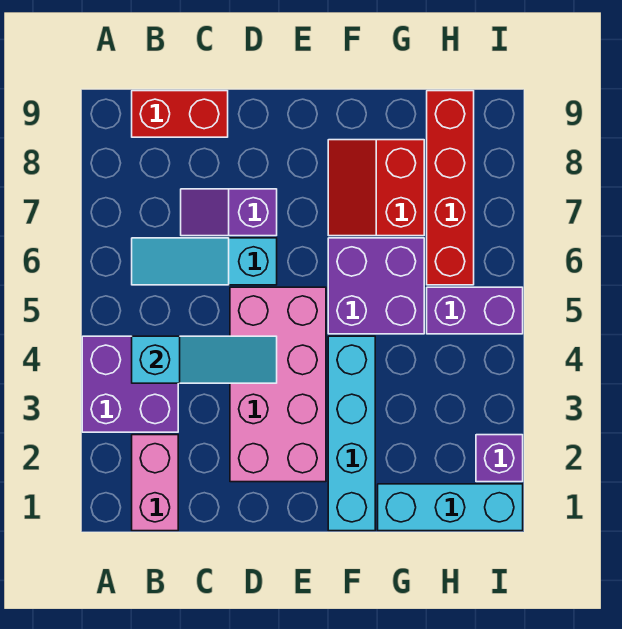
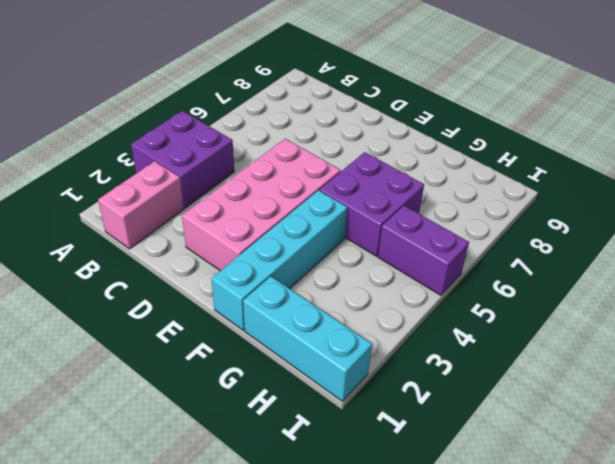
none -> cyan 1x3 slope [132,238,277,285]
none -> red 1x2 brick [132,91,228,137]
none -> purple 1x2 slope [181,189,277,236]

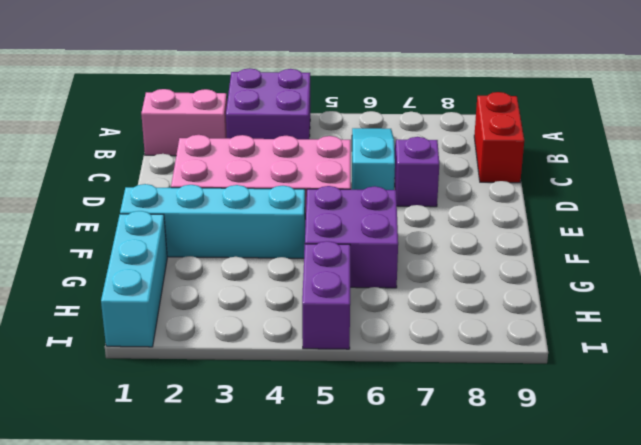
none -> red 2x2 slope [328,140,424,236]
none -> red 1x4 brick [427,91,474,285]
none -> purple 1x1 brick [476,435,523,482]

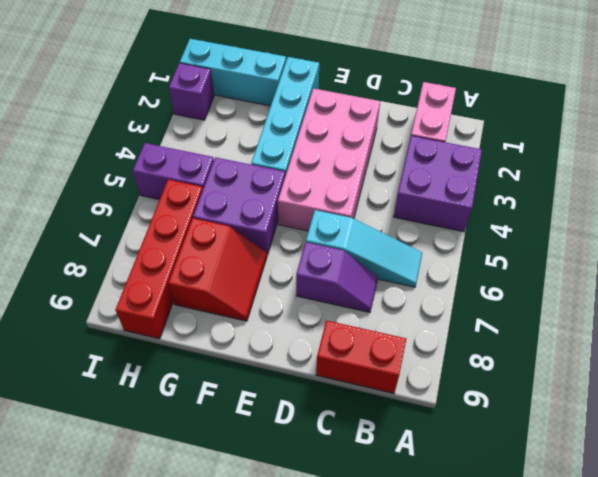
none -> cyan 1x3 slope [132,336,277,383]

